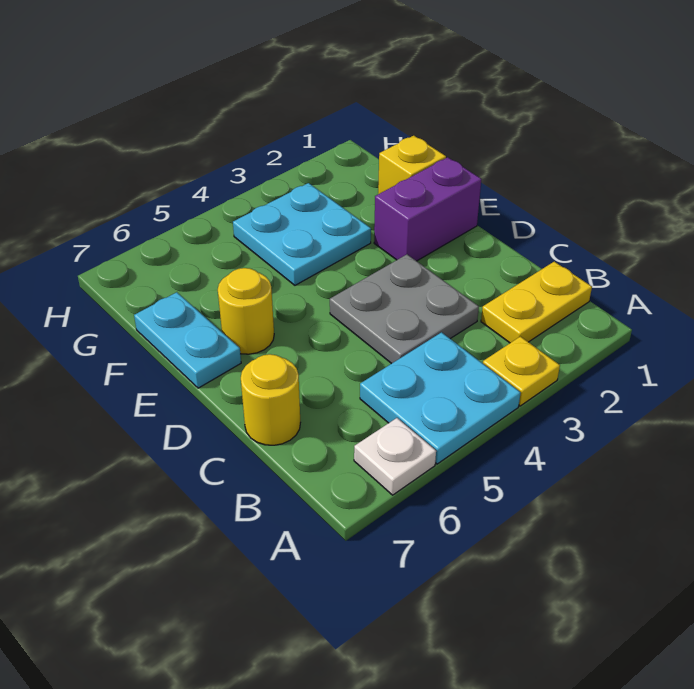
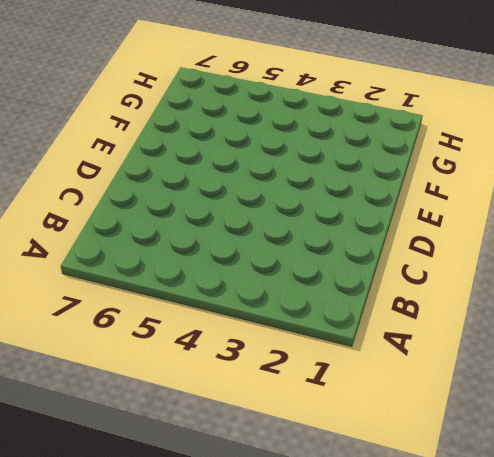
none -> yellow 1x1 plate [483,337,560,406]
none -> cyan 2x2 plate [360,332,521,464]

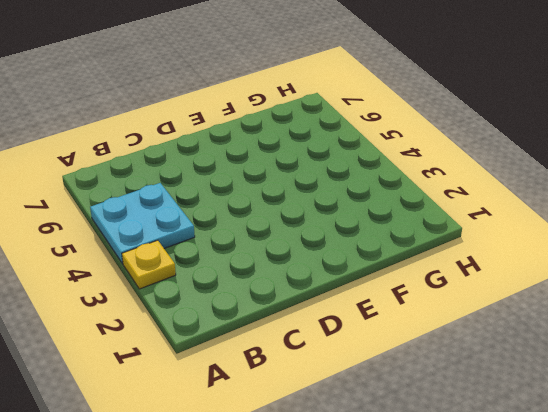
none -> white 1x1 plate [354,418,436,495]
none -> yellow 1x2 plate [481,262,592,343]

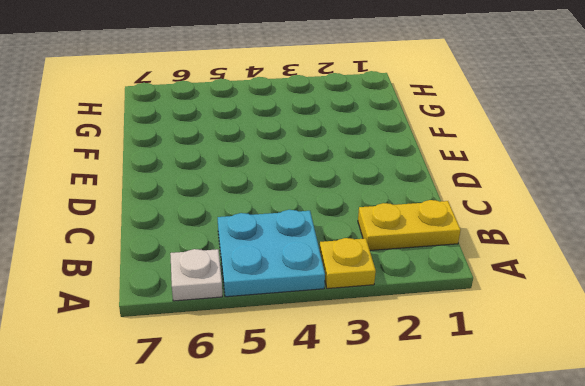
none -> grey 2x2 plate [330,254,479,364]
none -> yellow 1x1 round brick [241,354,300,445]

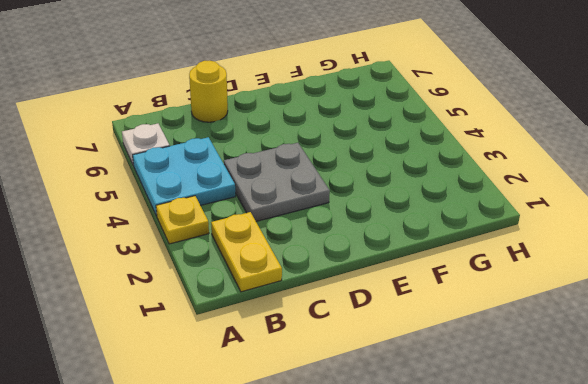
none -> purple 1x2 brick [374,157,481,261]
none -> yellow 1x1 round brick [218,268,274,354]

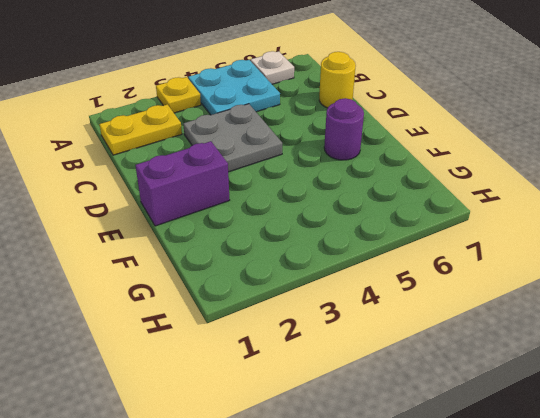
purple 1x1 round brick [324,98,364,160] -> yellow 1x1 round brick [218,268,274,354]
none -> cyan 1x2 plate [134,292,241,388]
none -> yellow 1x1 brick [378,136,446,194]

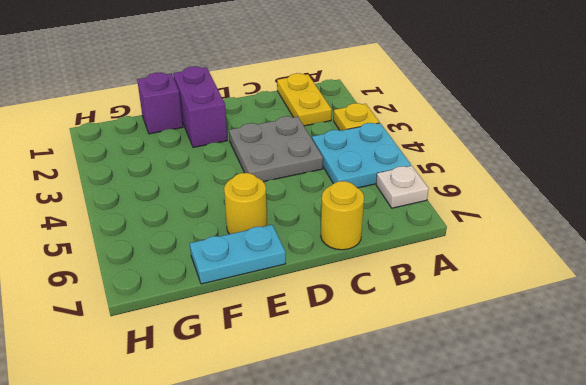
purple 1x1 brick [137,72,183,134] -> yellow 1x1 brick [378,136,446,194]
none -> cyan 2x2 plate [233,183,371,285]

